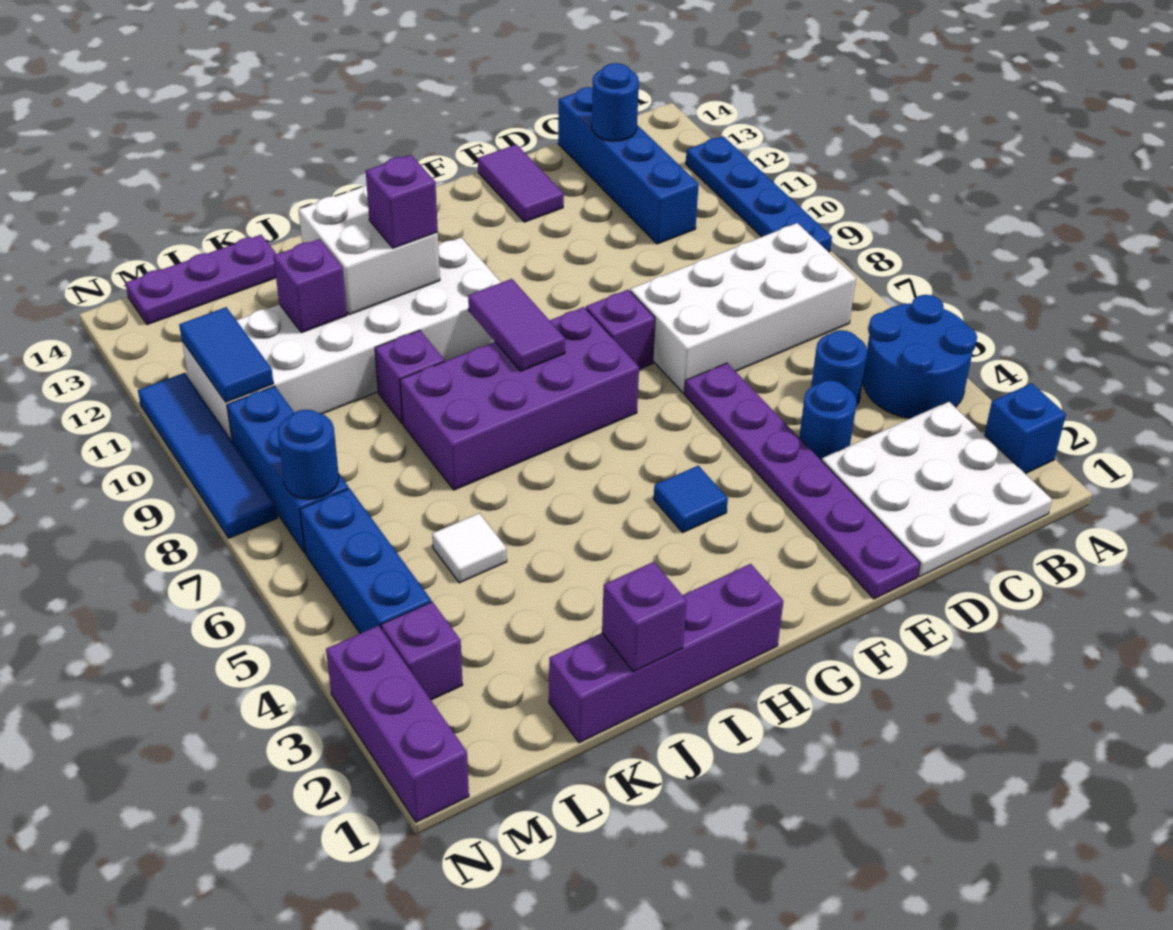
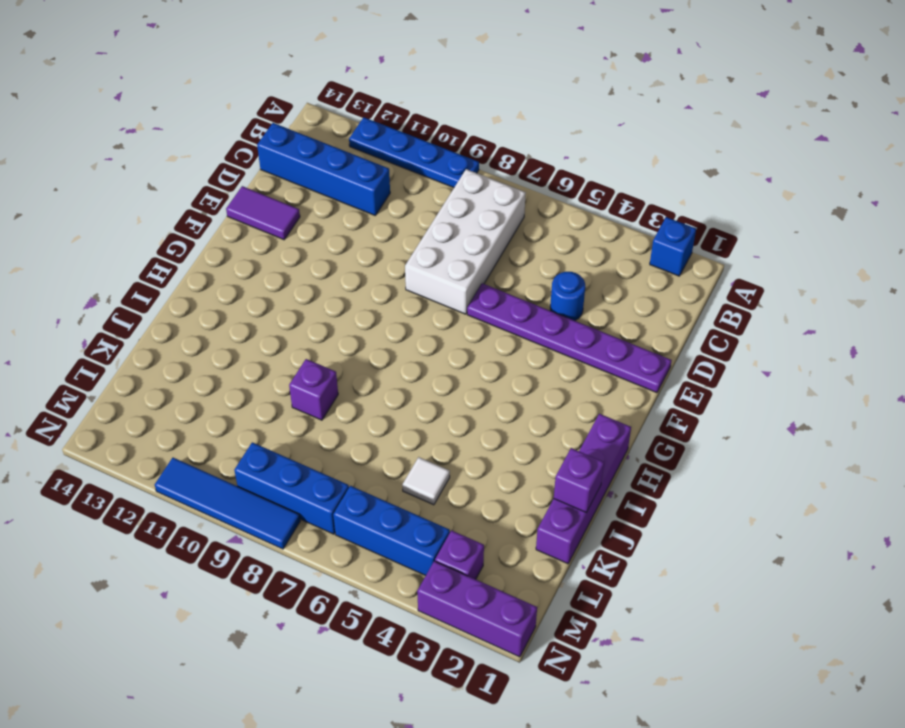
none -> blue 2x2 round brick [863,295,977,418]
none -> white 3x3 plate [822,401,1052,577]
none -> blue 1x1 round brick [811,330,867,406]
none -> purple 1x1 brick [586,290,655,369]

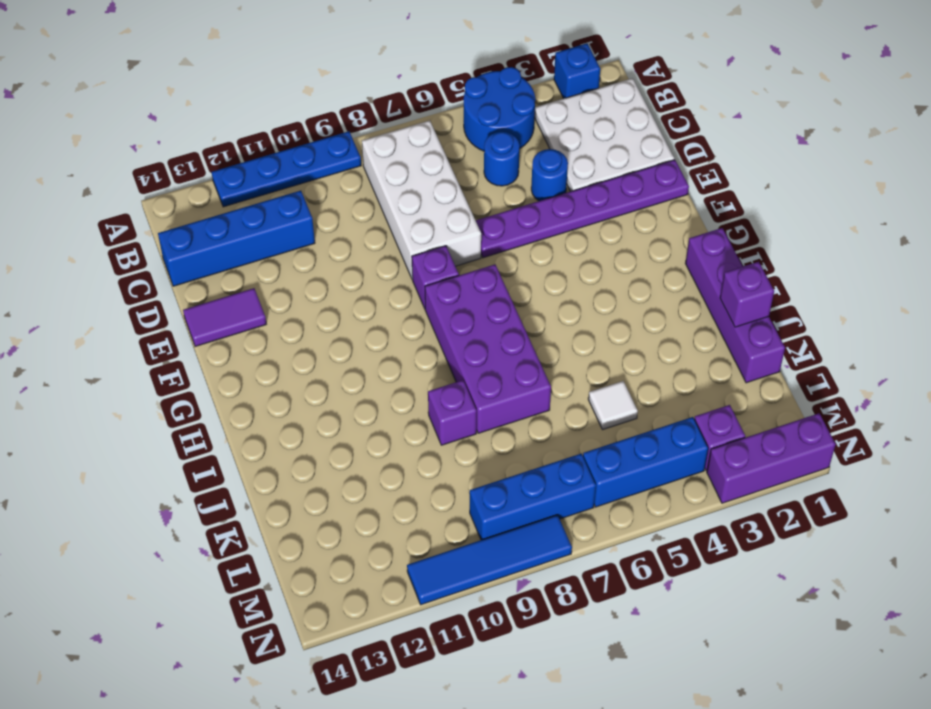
none -> blue 1x1 tile [654,466,728,533]
none -> white 2x6 brick [182,237,501,440]
none -> purple 1x3 plate [125,235,276,325]
none -> blue 1x1 round brick [592,63,639,141]

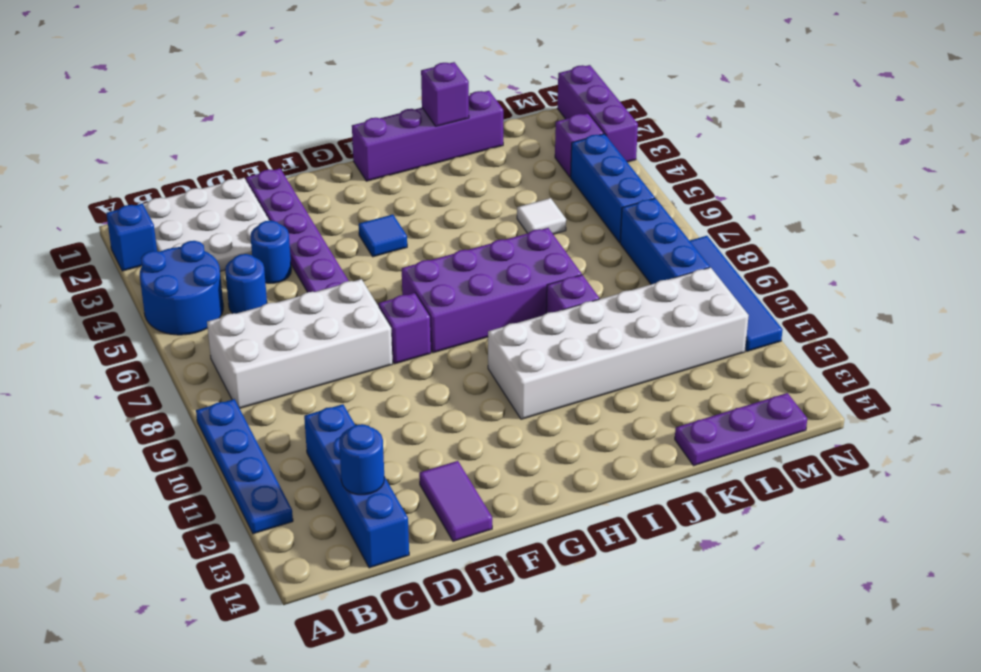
none -> purple 1x2 tile [468,279,565,371]
none -> white 2x2 brick [299,184,440,315]
none -> purple 1x1 brick [274,239,347,333]
none -> blue 1x1 round brick [278,410,339,499]

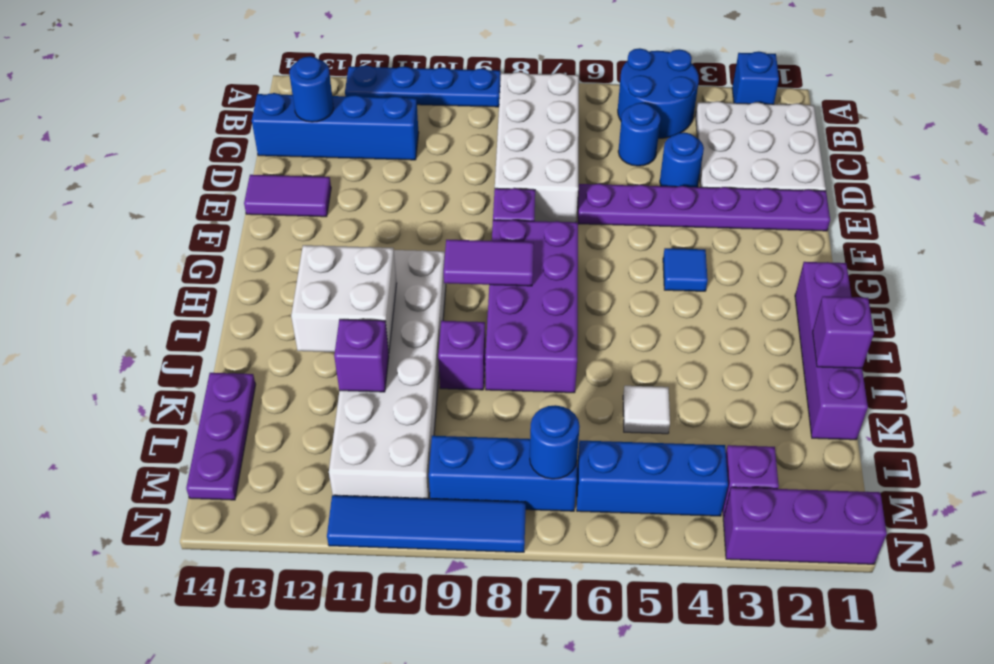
none -> blue 1x2 tile [179,307,274,402]
none -> purple 1x1 brick [366,155,438,248]

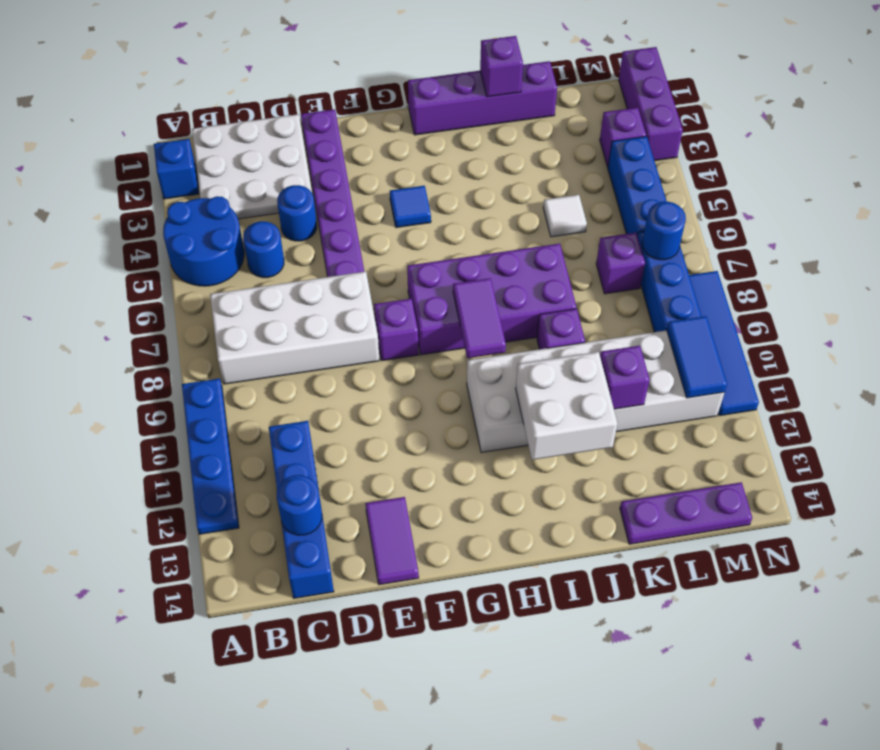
purple 1x1 brick [596,233,645,294] -> purple 1x1 brick moved to [366,155,438,248]

